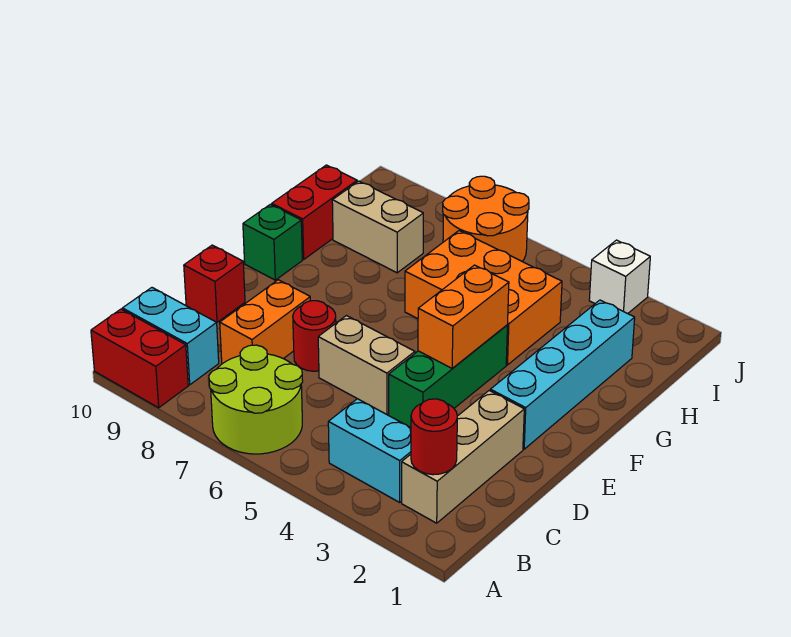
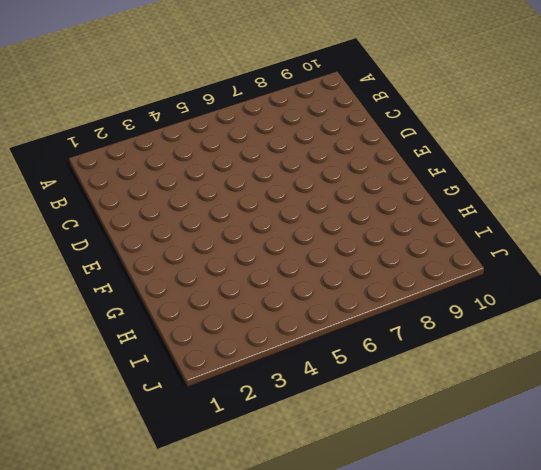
none -> lime 2x2 round brick [209,345,303,454]
none -> red 1x2 brick [91,309,188,408]
none -> tan 1x3 brick [402,391,524,523]

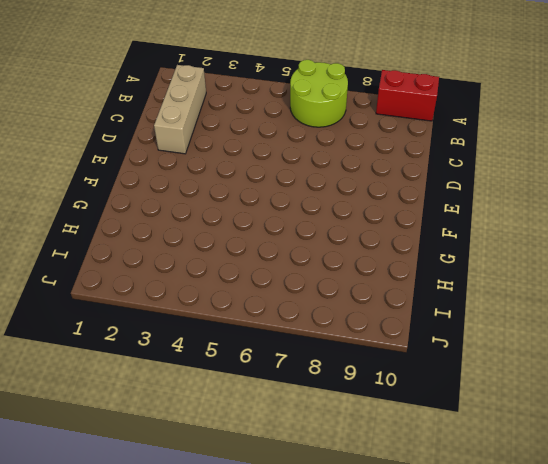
none -> cyan 1x2 brick [328,399,411,502]
none -> cyan 1x2 brick [122,288,219,385]
none -> orange 1x2 brick [220,280,310,364]

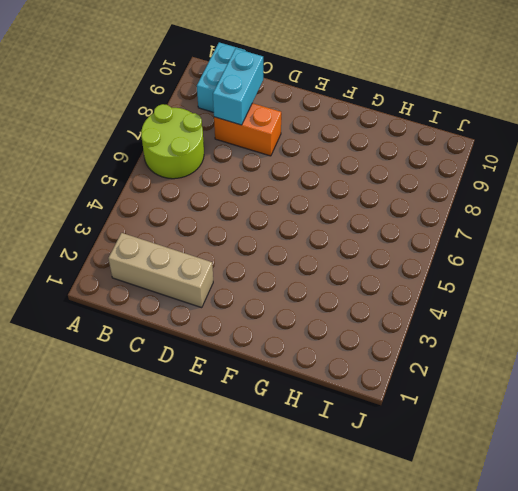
cyan 1x2 brick [213,48,263,125] -> cyan 1x2 brick moved to [328,399,411,502]
none -> red 1x2 brick [91,309,188,408]
none -> green 1x3 brick [389,325,507,427]
none -> tan 1x2 brick [318,316,415,414]

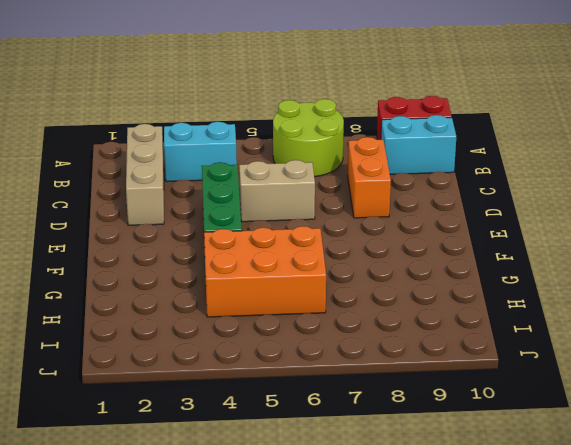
none -> red 1x1 round brick [293,301,336,371]
none -> red 1x1 brick [184,245,245,322]
none -> cyan 1x4 brick [490,300,635,449]

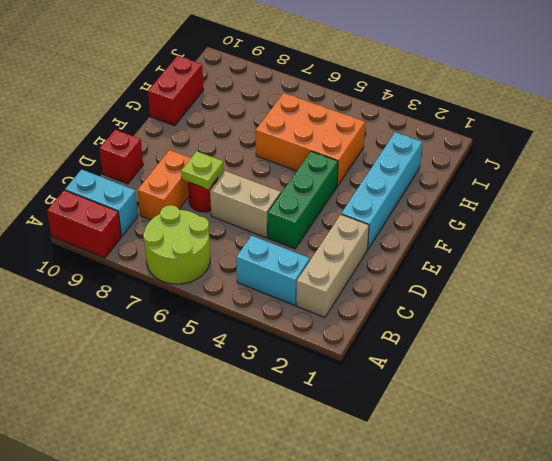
lime 1x1 plate [181,151,224,189] -> none
none -> green 1x1 brick [243,204,302,280]
none -> tan 1x2 brick [332,181,423,273]
none -> orange 2x2 round brick [443,176,529,261]

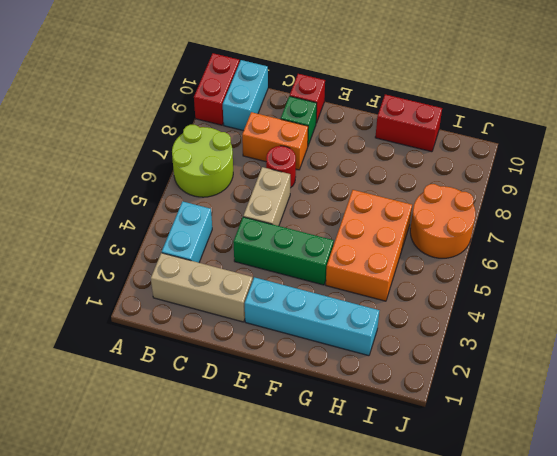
green 1x1 brick [281,96,317,145] -> green 1x1 brick moved to [243,204,302,280]
none -> tan 1x2 brick [332,181,423,273]
none -> white 1x1 brick [589,240,650,314]
none -> red 1x1 round brick [411,399,457,475]

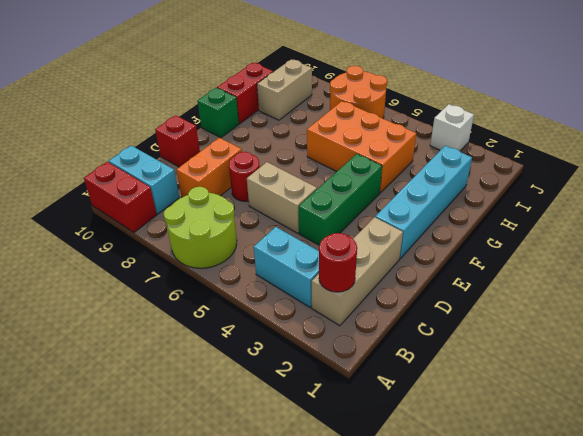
tan 1x2 brick [257,59,312,120] -> tan 1x2 brick turned to [332,181,423,273]
none -> orange 1x2 brick [418,265,509,368]

